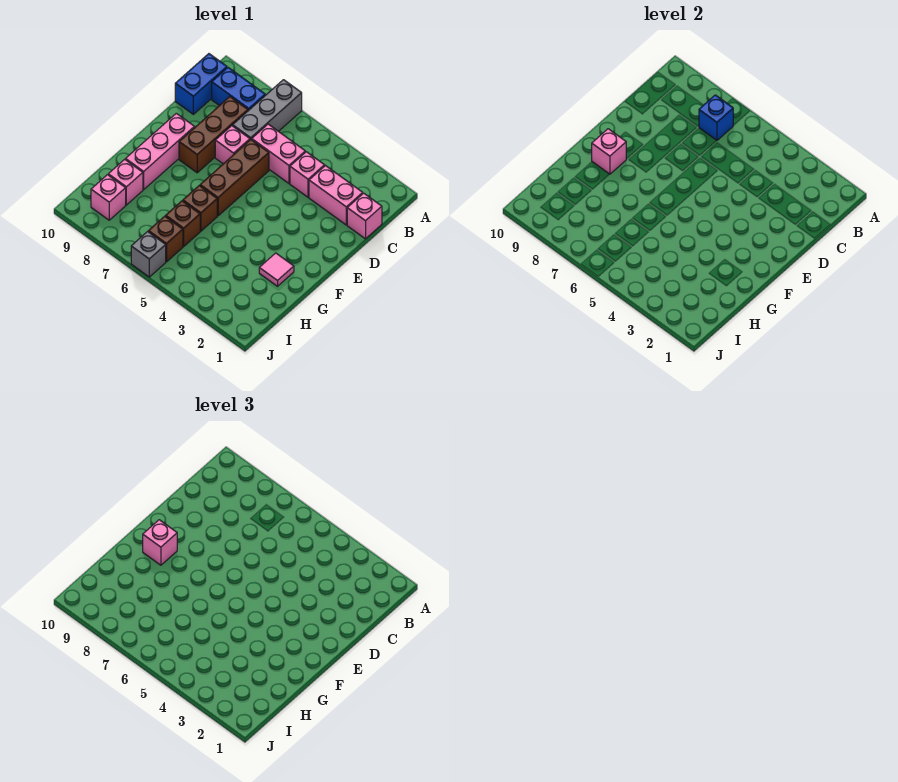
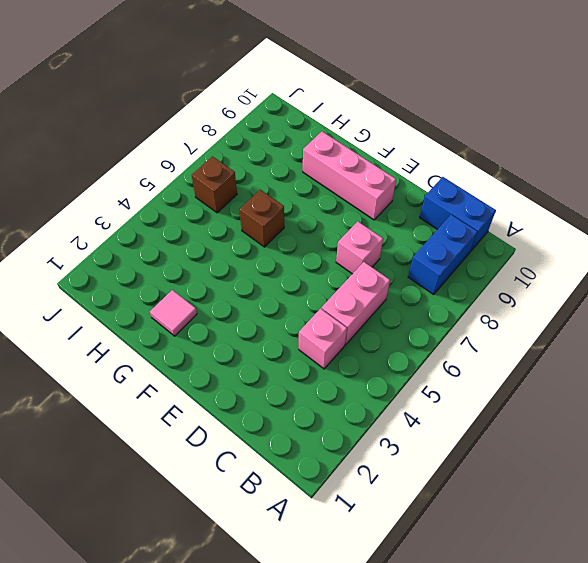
none -> grey 1x3 brick [233,80,302,140]
none -> pink 1x1 brick [347,193,382,239]
none -> pink 1x2 brick [309,166,363,225]

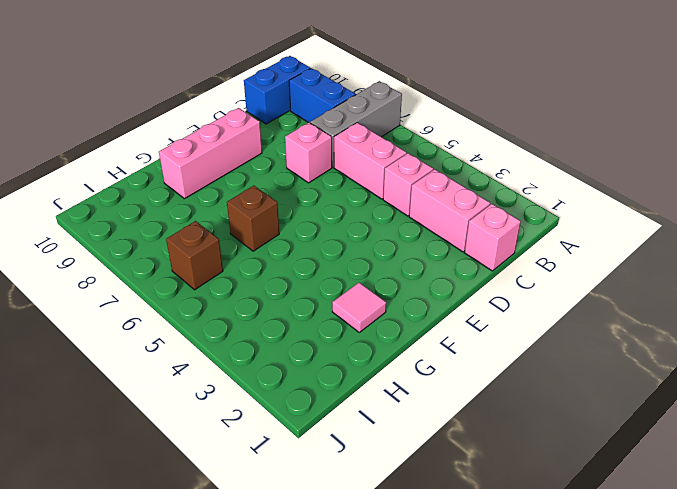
none -> brown 1x3 brick [179,97,248,173]
none -> brown 1x3 brick [200,140,269,216]
none -> brown 1x1 brick [166,201,200,246]

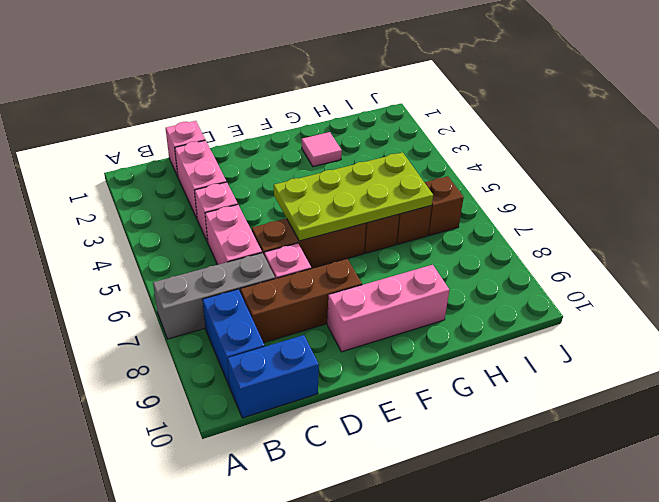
lime 2x4 plate [274,152,433,241] -> none
none -> pink 1x1 brick [108,159,143,205]
none -> pink 1x1 brick [91,175,126,220]
none -> grey 1x1 brick [131,232,166,277]

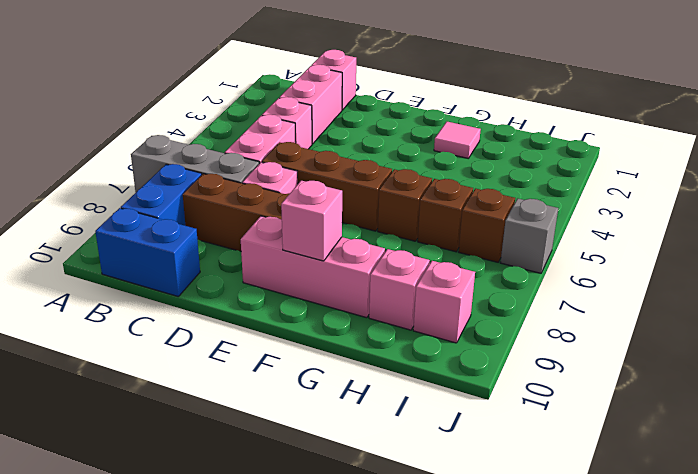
none -> blue 1x1 brick [699,95,733,140]
none -> pink 1x1 brick [143,520,177,565]

